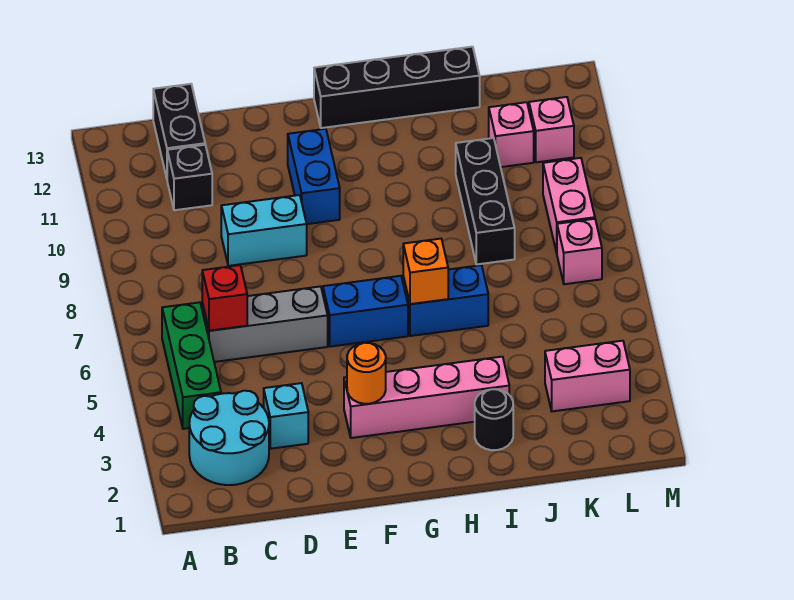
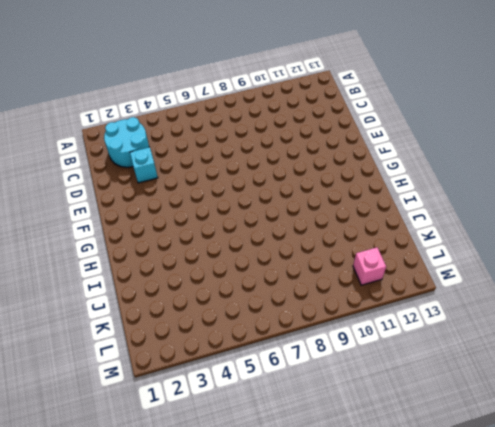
none -> green 1x3 brick [162,302,221,429]
none -> grey 1x3 brick [202,286,328,362]
none -> black 1x1 brick [167,145,212,210]

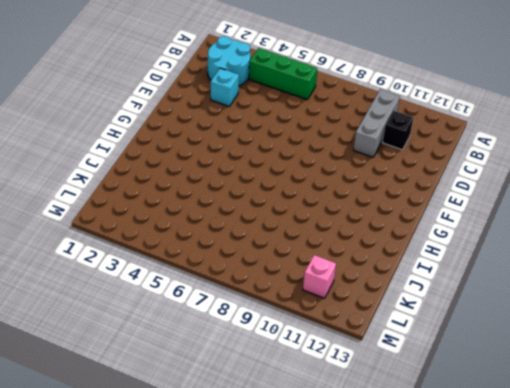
grey 1x3 brick [353,89,400,157] -> grey 1x3 brick moved to [202,286,328,362]
none -> black 1x2 brick [153,84,205,178]
none -> cyan 1x2 brick [221,195,307,266]
none -> pink 1x4 brick [344,357,509,438]

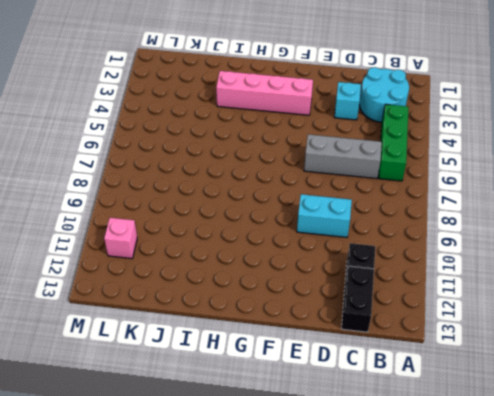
none -> blue 1x2 brick [323,276,408,347]
none -> blue 1x2 brick [288,129,340,224]
none -> black 1x4 brick [314,47,480,128]

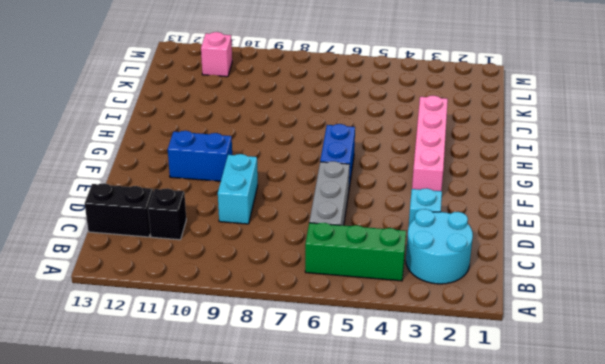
none -> black 1x4 brick [314,47,480,128]
none -> blue 1x2 brick [403,265,488,336]
none -> black 1x1 round brick [475,389,513,450]

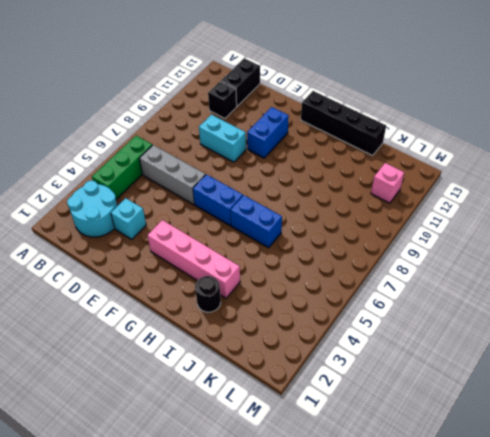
none -> black 1x3 brick [456,138,515,264]
none -> pink 1x2 brick [545,341,630,411]
none -> pink 1x1 brick [489,102,534,167]

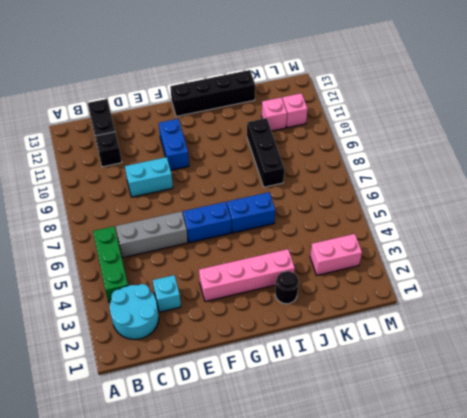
none -> pink 1x1 brick [557,219,602,284]
none -> pink 1x2 brick [543,158,595,253]
none -> red 1x1 brick [202,265,247,331]

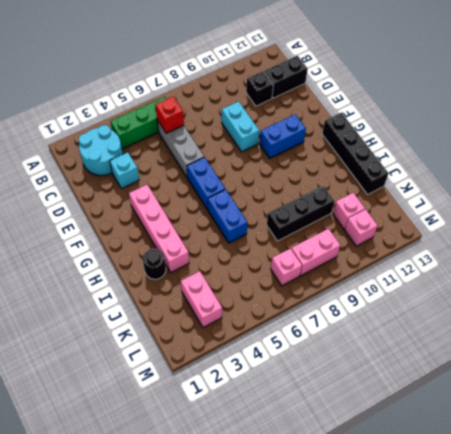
none -> orange 1x1 round brick [347,343,386,404]
none -> orange 1x1 brick [403,239,448,304]

